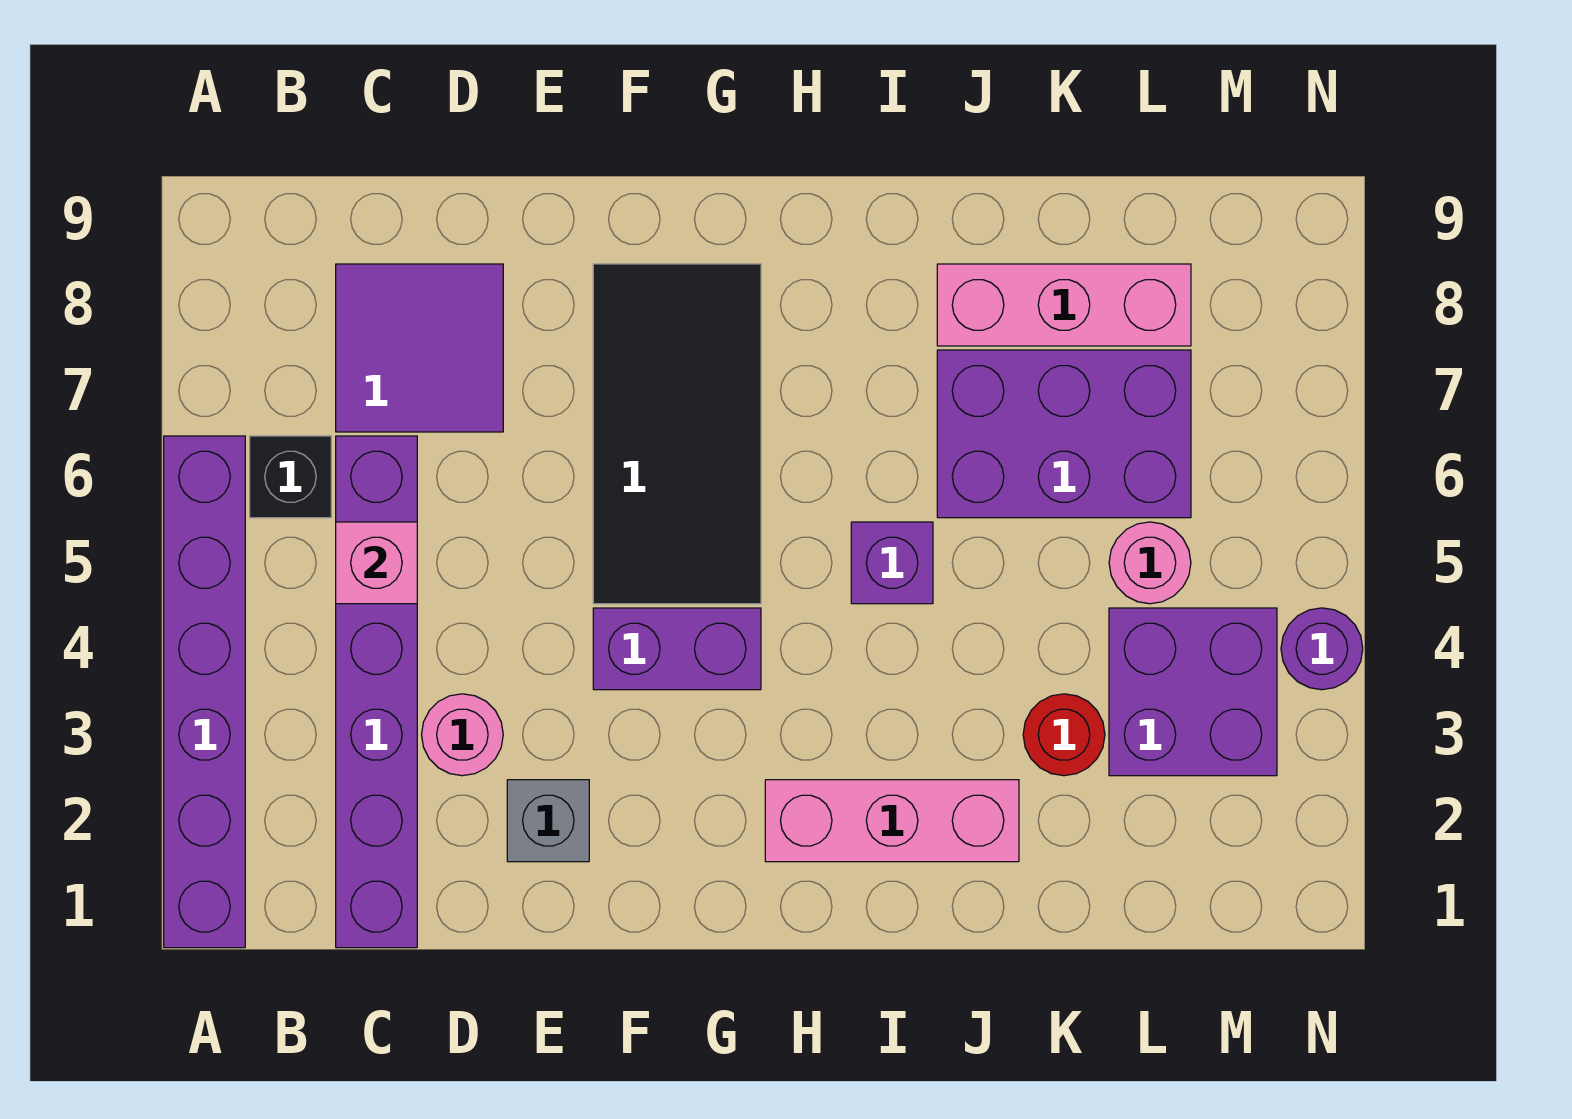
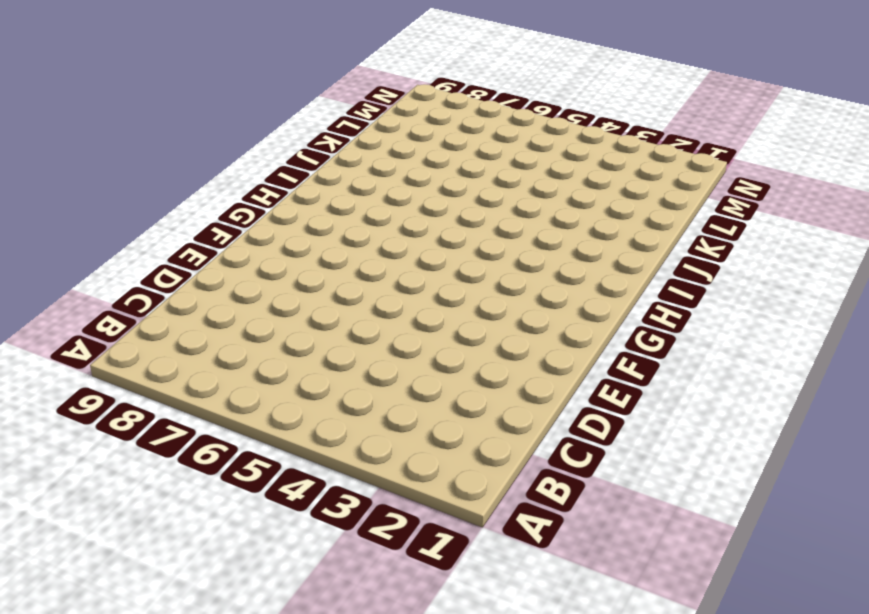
none -> purple 1x6 brick [164,436,245,948]
none -> black 1x1 brick [250,436,331,518]
none -> purple 1x6 brick [336,436,417,948]

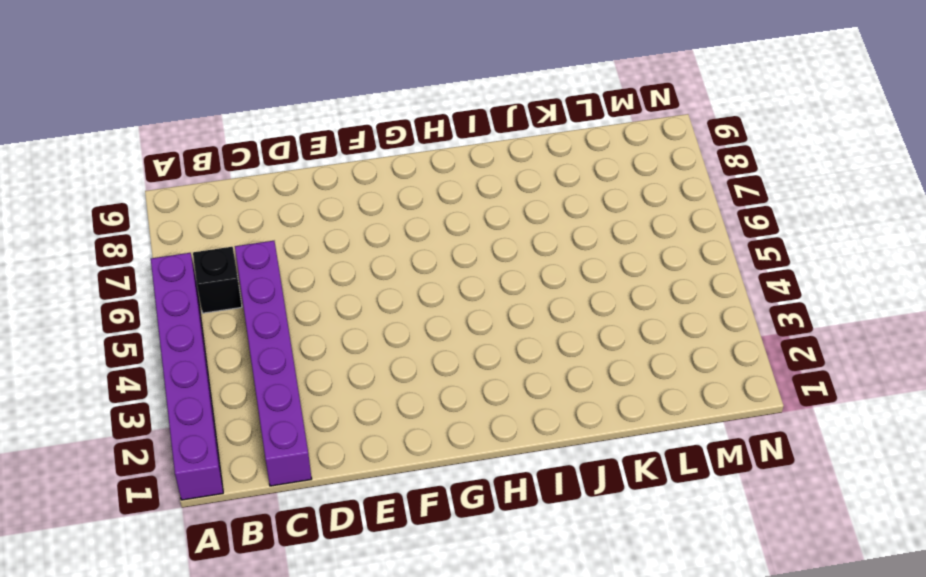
none -> purple 2x2 tile [336,264,503,432]
none -> pink 1x1 round brick [422,694,503,776]
none -> grey 1x1 brick [507,780,589,862]

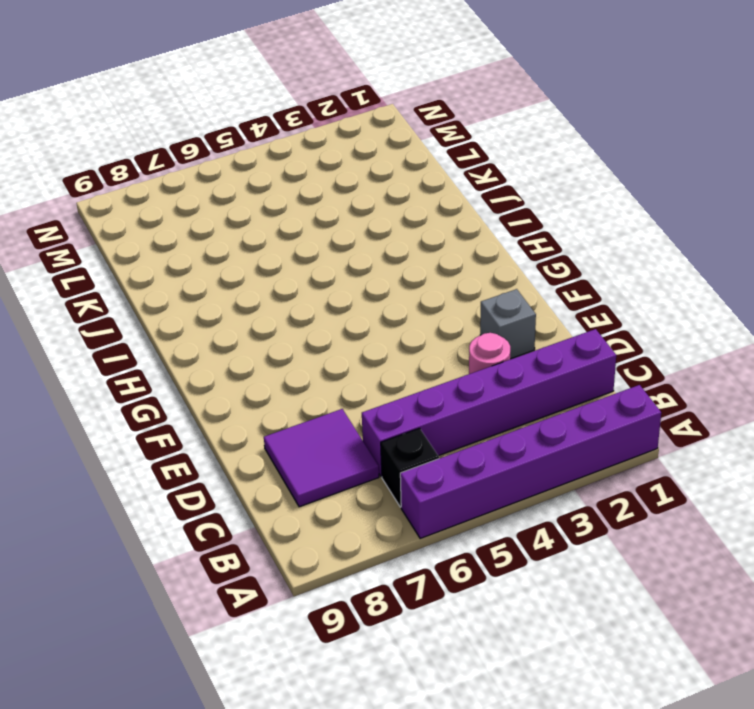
none -> purple 1x2 brick [593,608,761,690]
none -> black 2x4 tile [593,264,761,604]
none -> pink 1x3 brick [765,780,1019,862]

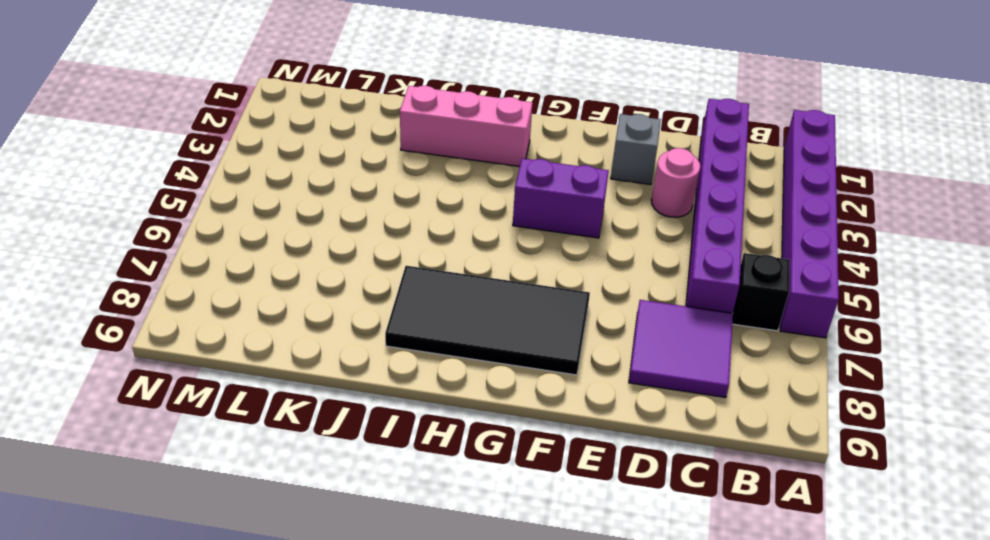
black 2x4 tile [385,266,590,375] -> black 2x4 tile turned to [593,264,761,604]
none -> purple 1x1 brick [851,522,933,604]
none -> purple 2x3 brick [937,350,1191,518]
none -> pink 1x3 brick [937,264,1191,346]

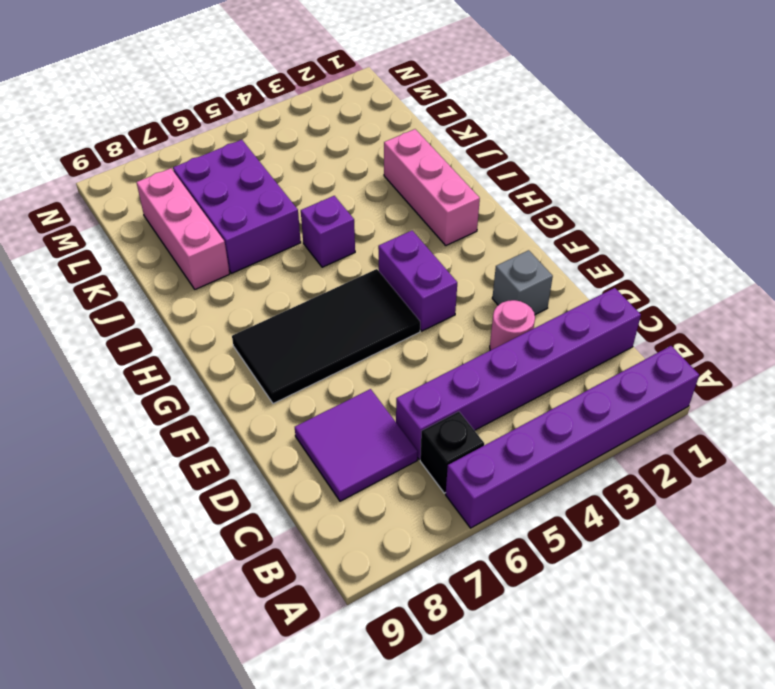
none -> red 1x1 round brick [1023,694,1105,776]
none -> purple 2x2 brick [1109,608,1277,776]
none -> pink 1x1 round brick [1109,522,1191,604]

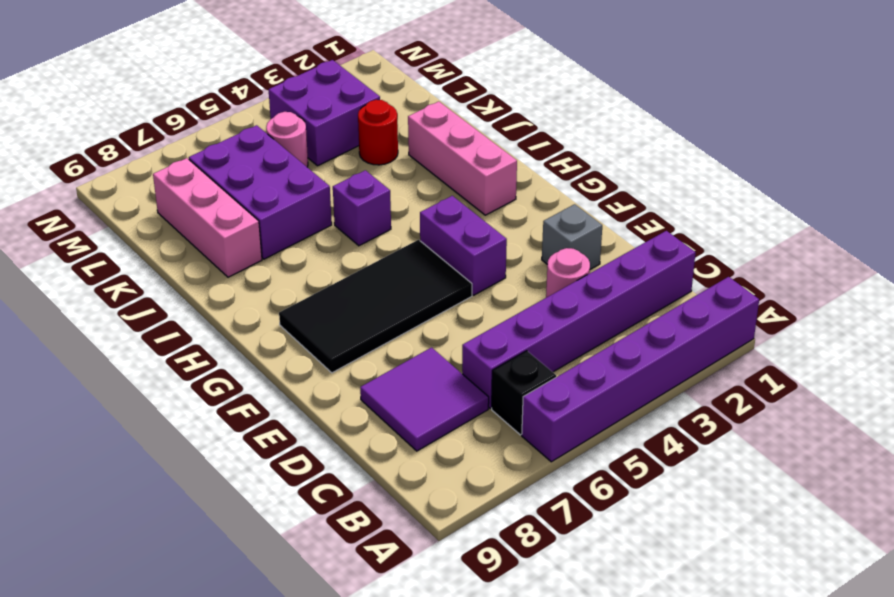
none -> purple 1x1 round brick [1281,608,1363,690]
none -> pink 1x1 brick [336,522,417,604]

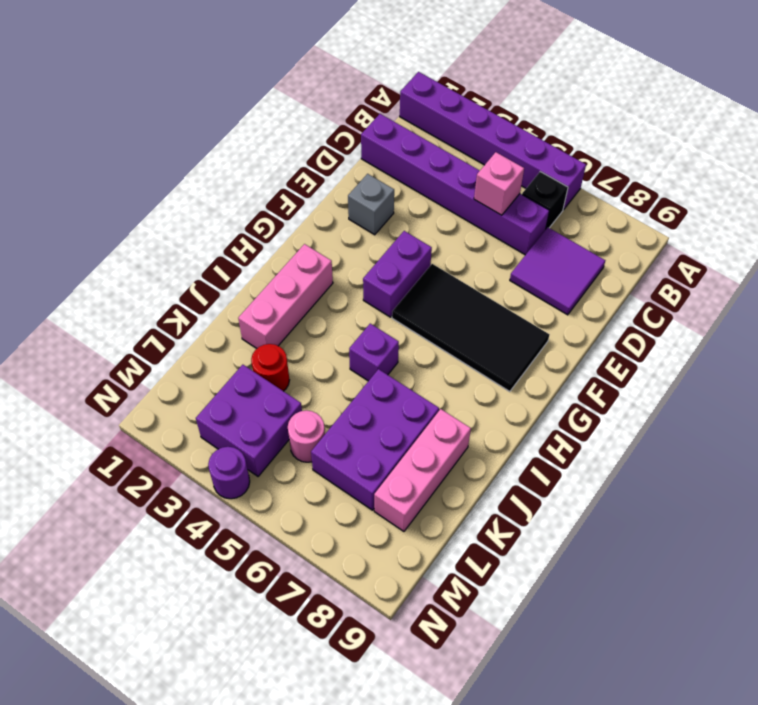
none -> pink 1x1 round brick [422,694,503,776]

